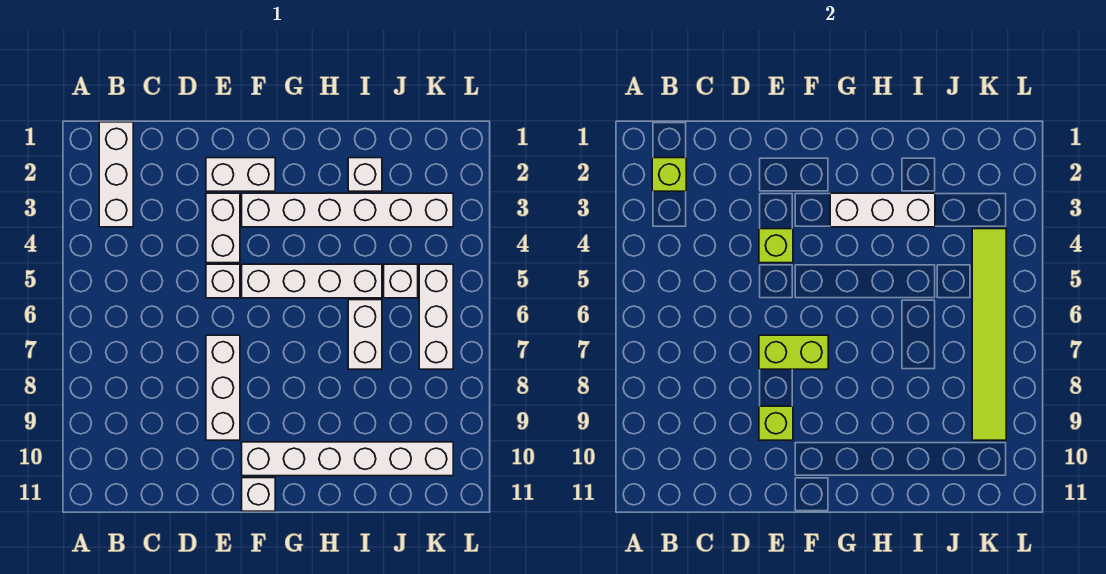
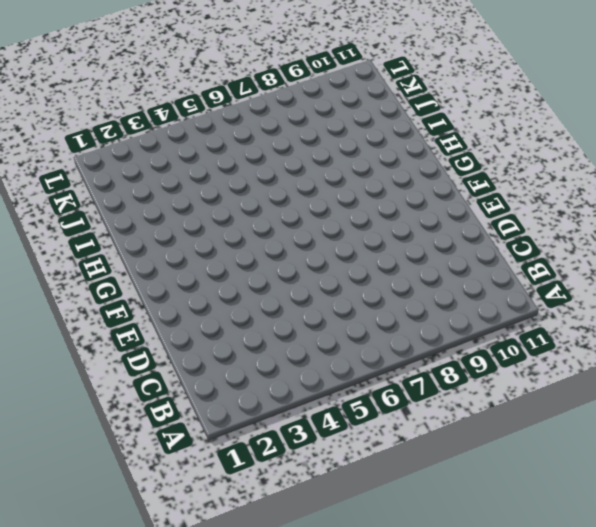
none -> white 1x3 brick [99,122,133,227]
none -> white 1x2 brick [206,158,275,191]
none -> white 1x2 brick [206,193,240,263]

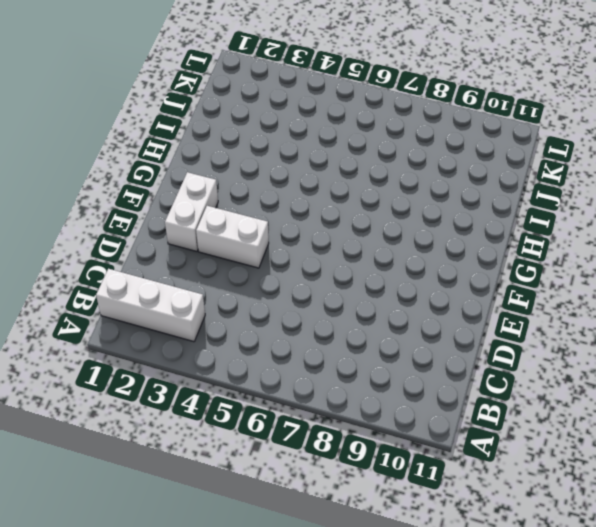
none -> white 1x1 brick [206,264,240,298]
none -> white 1x3 brick [206,335,240,440]
none -> white 1x6 brick [242,193,453,227]

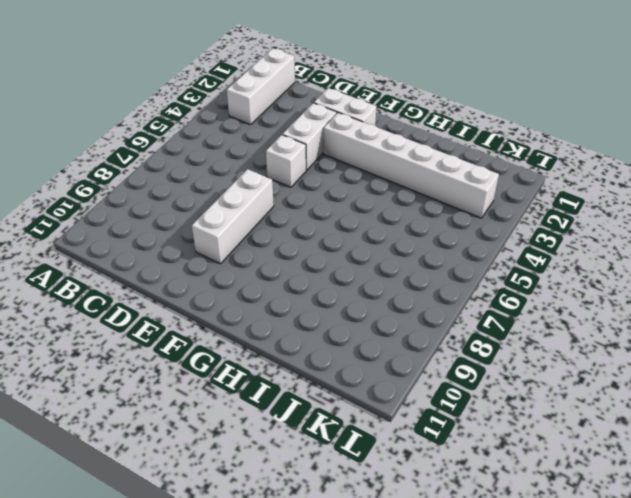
none -> white 1x4 brick [242,264,382,298]
none -> white 1x6 brick [242,442,453,476]
none -> white 1x1 brick [242,478,275,511]

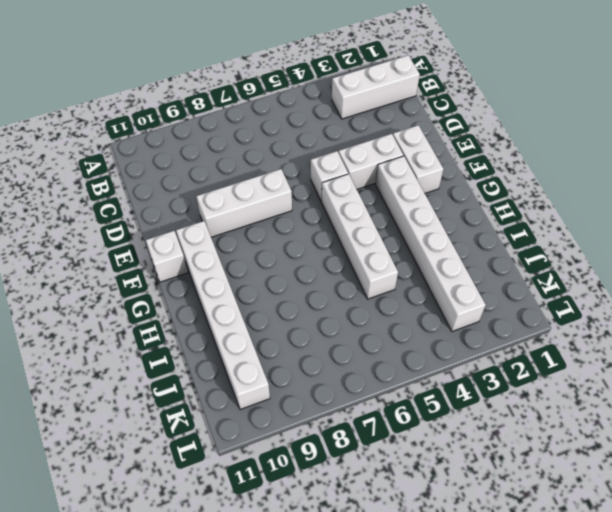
none -> white 1x1 brick [348,158,382,191]
none -> white 1x2 brick [348,300,382,369]
none -> white 1x1 brick [384,264,418,298]

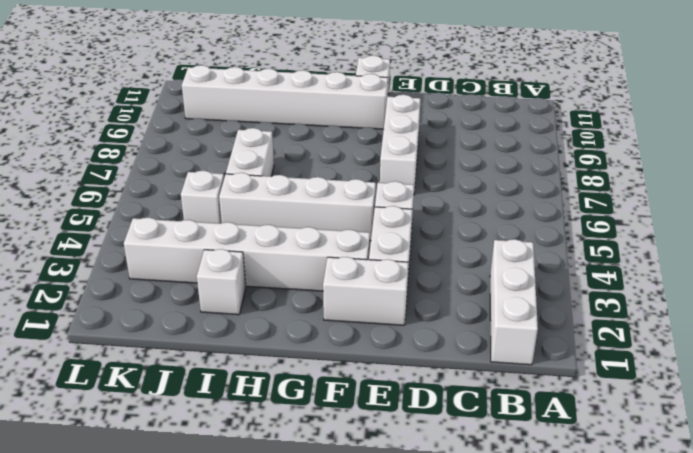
none -> white 1x3 brick [419,264,453,369]
none -> lime 1x1 brick [652,158,686,191]
none -> lime 1x1 brick [759,229,793,263]

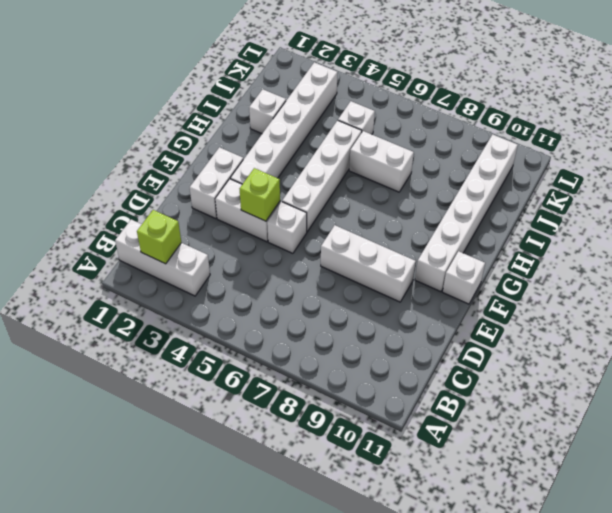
none -> white 1x3 brick [419,264,453,369]
none -> lime 1x2 brick [759,335,828,369]
none -> lime 1x1 brick [759,406,793,440]

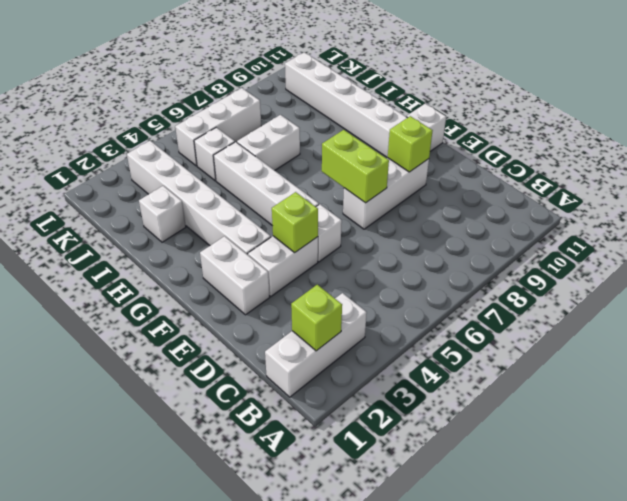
none -> white 1x3 brick [830,193,935,227]
none -> lime 1x6 tile [972,229,1006,440]

